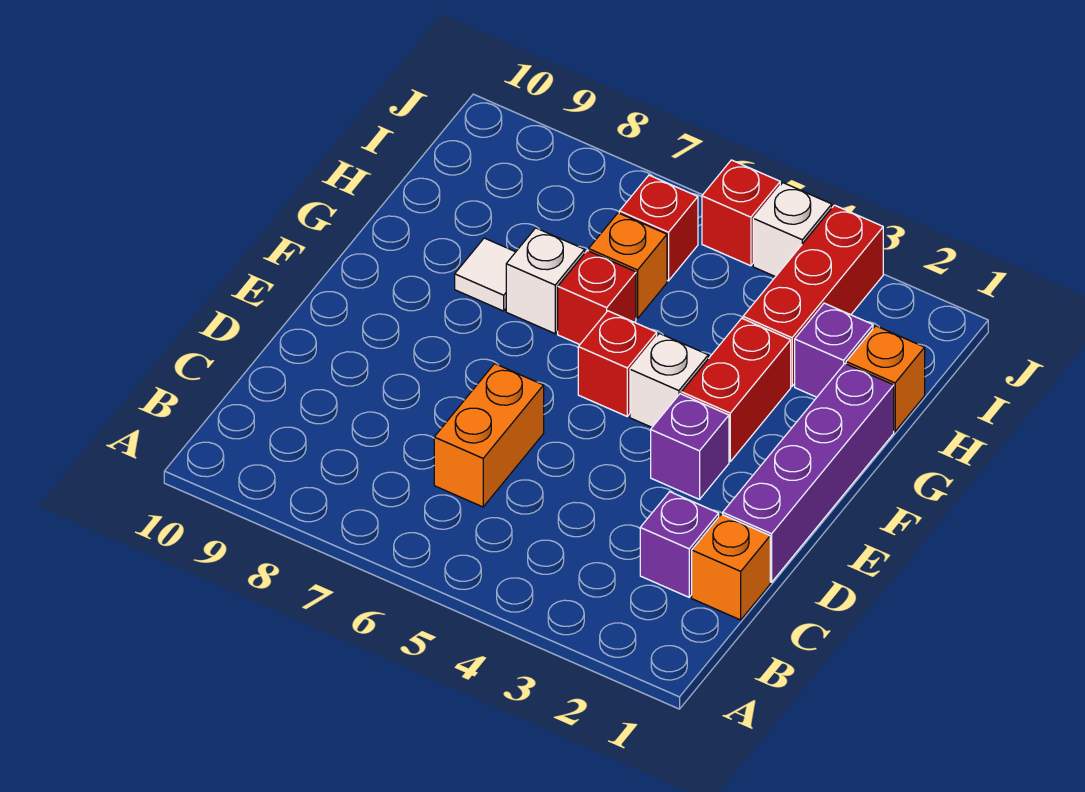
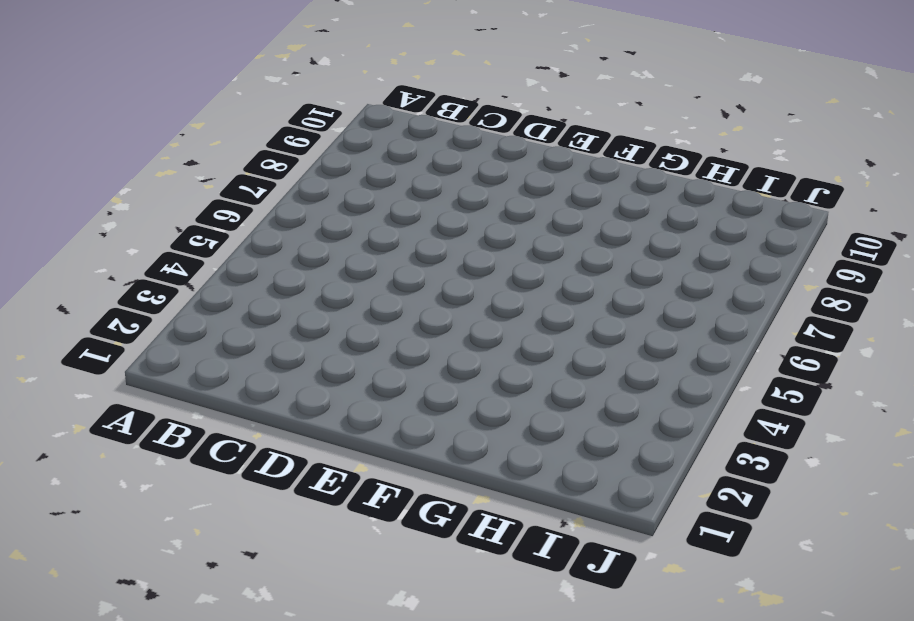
none -> orange 1x1 brick [692,514,770,620]
none -> purple 1x1 brick [640,492,719,597]
none -> orange 1x2 brick [434,364,544,507]

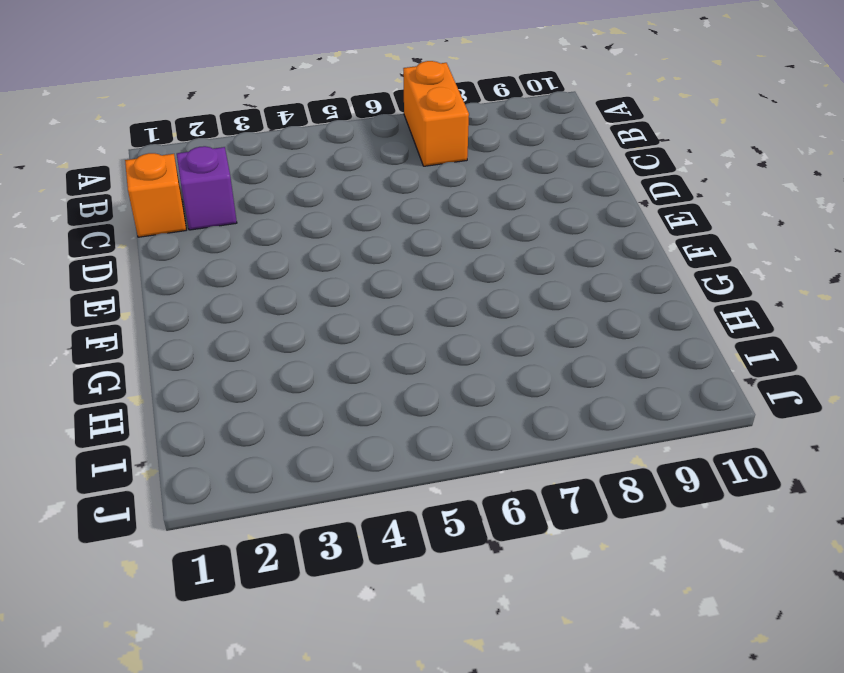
orange 1x2 brick [403,61,469,166] -> orange 1x2 brick moved to [434,364,544,507]
none -> purple 1x4 brick [723,364,894,582]
none -> purple 1x1 brick [651,394,729,499]
none -> red 1x2 brick [681,318,791,461]

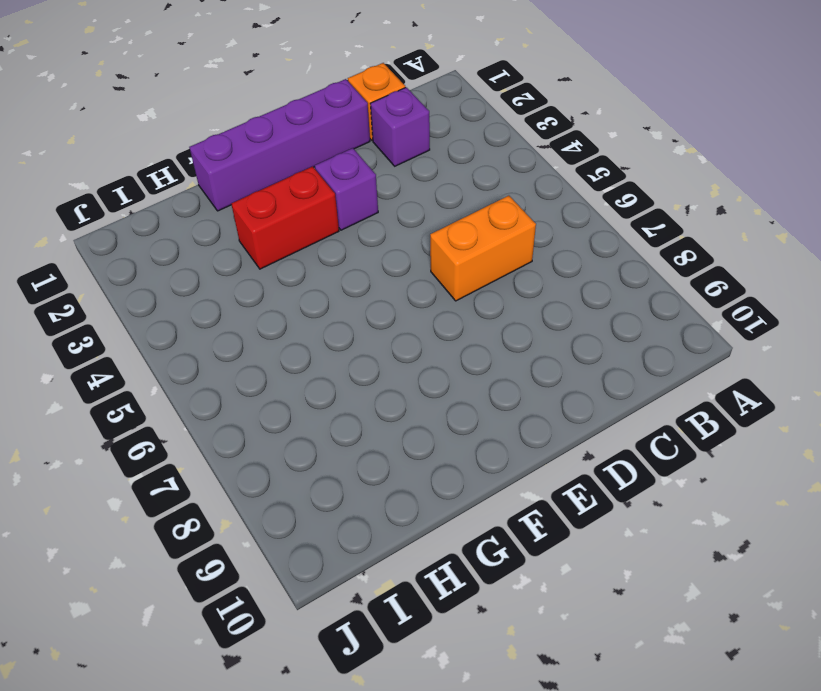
none -> white 1x1 brick [630,333,708,427]
none -> red 1x1 brick [578,311,657,416]
none -> red 1x1 brick [558,251,636,344]

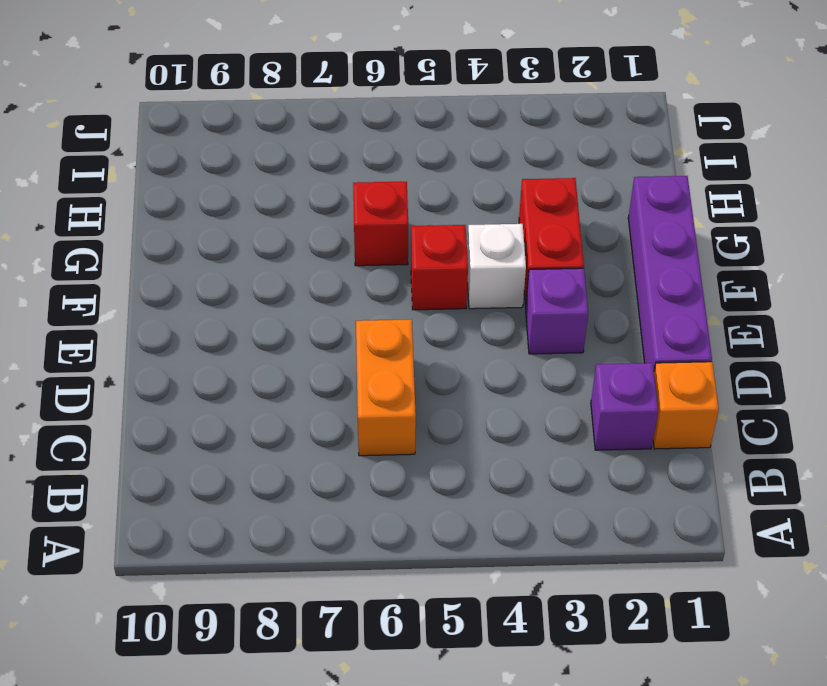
none -> white 1x1 brick [506,228,585,334]
none -> white 1x1 tile [455,238,515,311]
none -> orange 1x1 brick [846,326,925,431]

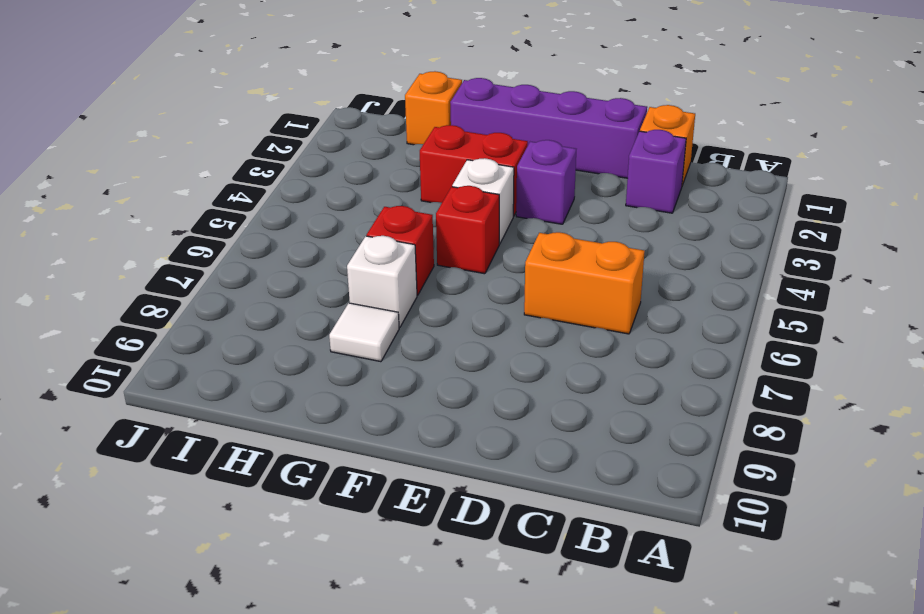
none -> purple 1x1 brick [795,303,873,397]
none -> red 1x3 brick [743,205,883,386]
none -> orange 1x1 brick [589,213,667,319]

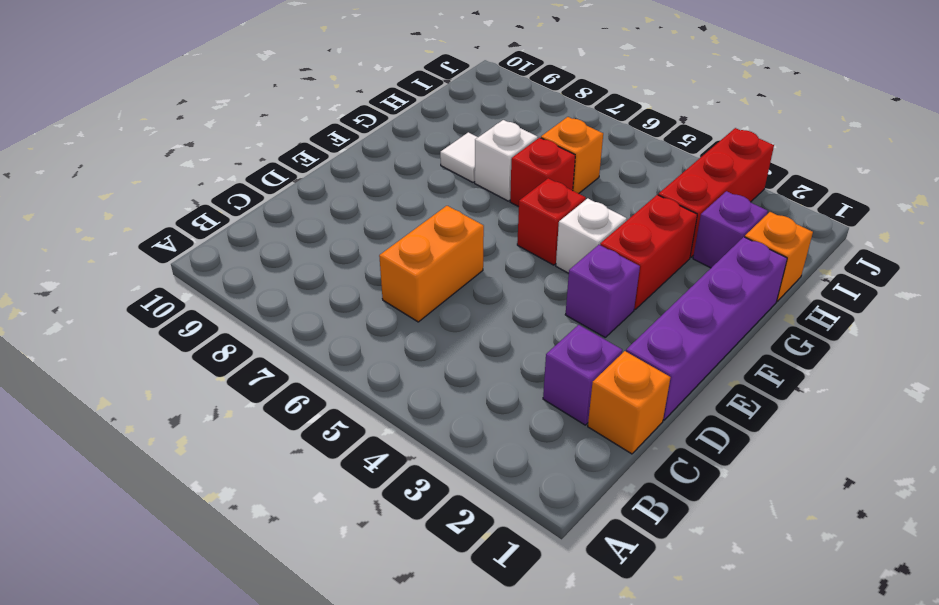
none -> red 1x1 brick [619,175,698,281]
none -> white 1x1 brick [753,183,832,277]
none -> red 1x1 brick [702,160,780,266]

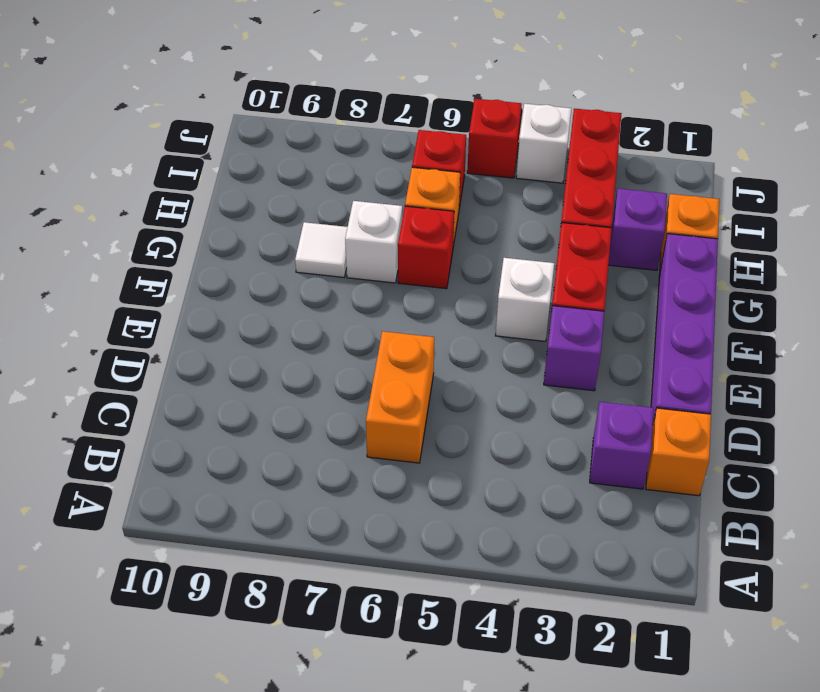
none -> red 1x1 brick [578,311,657,416]

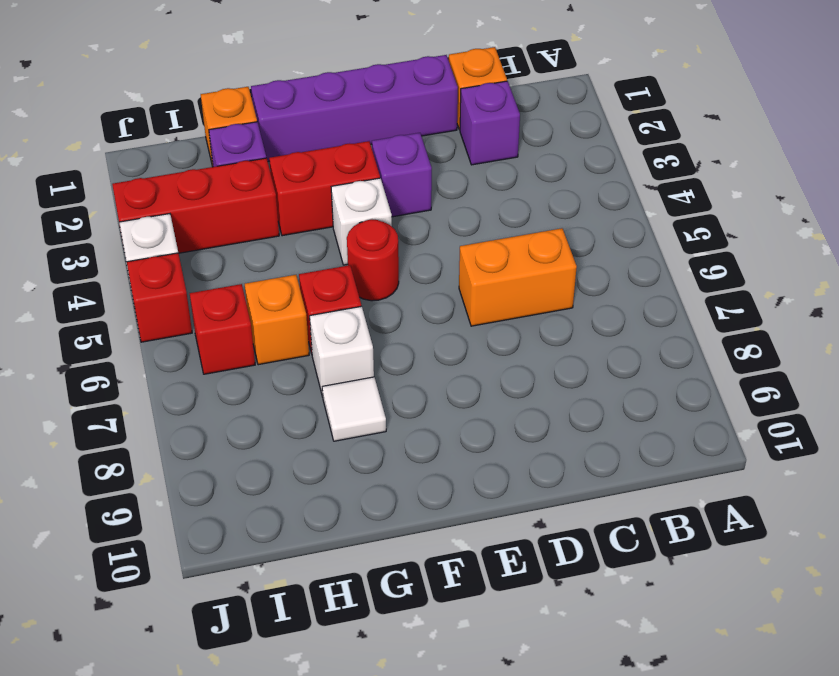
red 1x1 round brick [347,219,399,301] -> red 1x1 brick [578,311,657,416]

